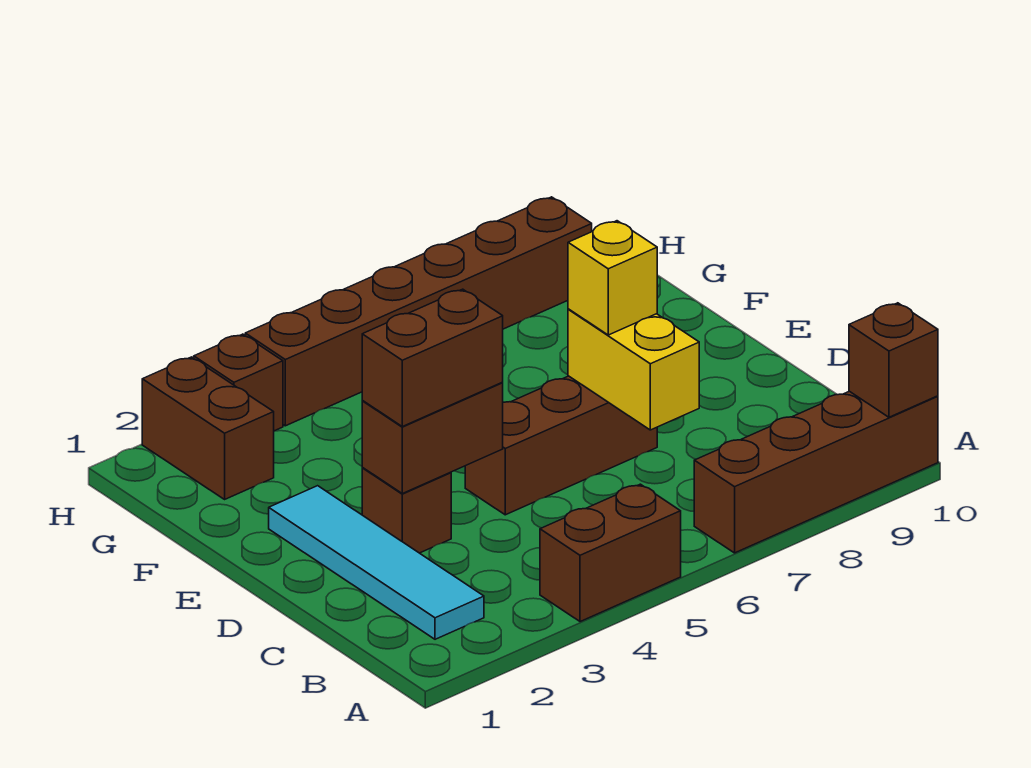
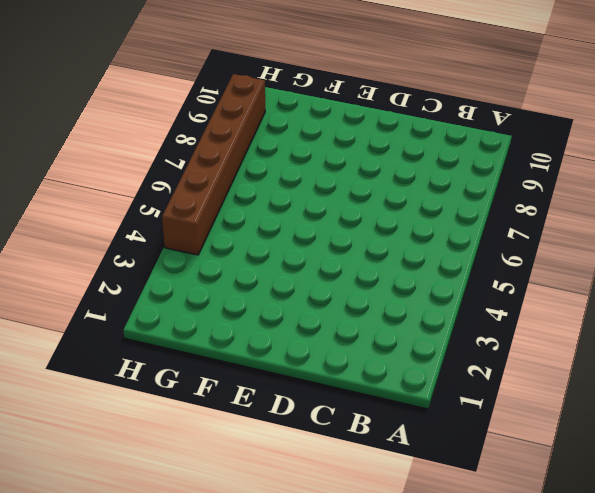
none -> brown 1x2 brick [540,484,681,622]
none -> brown 1x4 brick [694,391,938,553]
none -> cyan 1x4 tile [269,486,484,639]

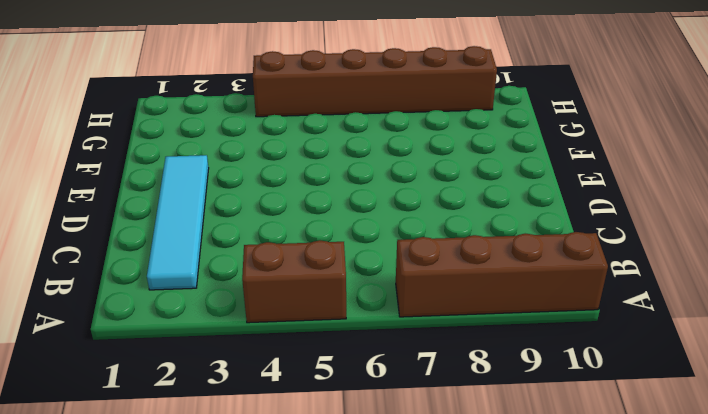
none -> brown 1x1 brick [362,468,451,553]
none -> brown 1x3 brick [465,376,657,515]
none -> brown 1x2 brick [142,357,274,499]

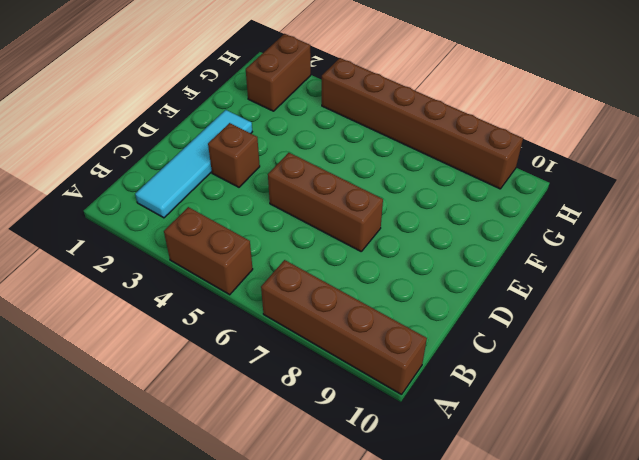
none -> brown 1x1 brick [194,334,283,431]
none -> brown 1x1 brick [849,303,938,417]
none -> yellow 1x2 brick [568,309,699,430]

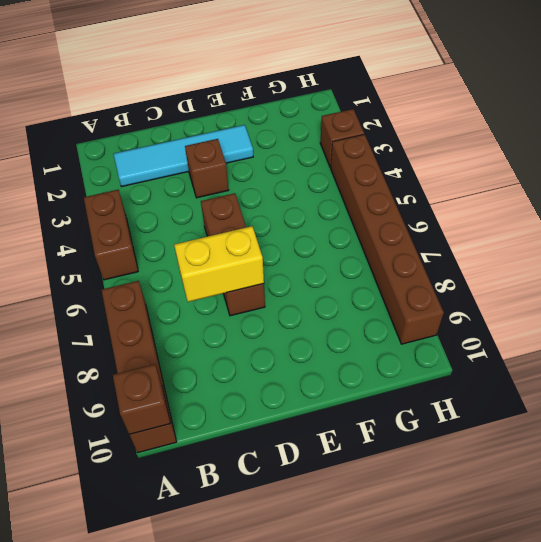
none -> brown 1x2 brick [142,357,274,499]
none -> brown 1x2 brick [362,383,503,494]
none -> brown 1x2 brick [362,289,503,427]

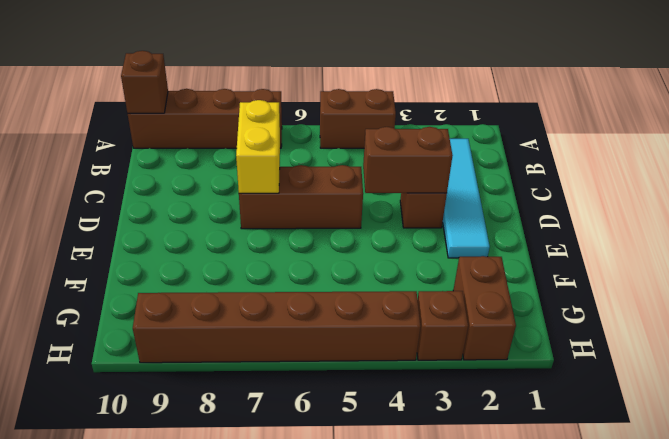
none -> brown 1x2 brick [362,289,503,427]
none -> yellow 1x1 brick [568,221,657,335]

